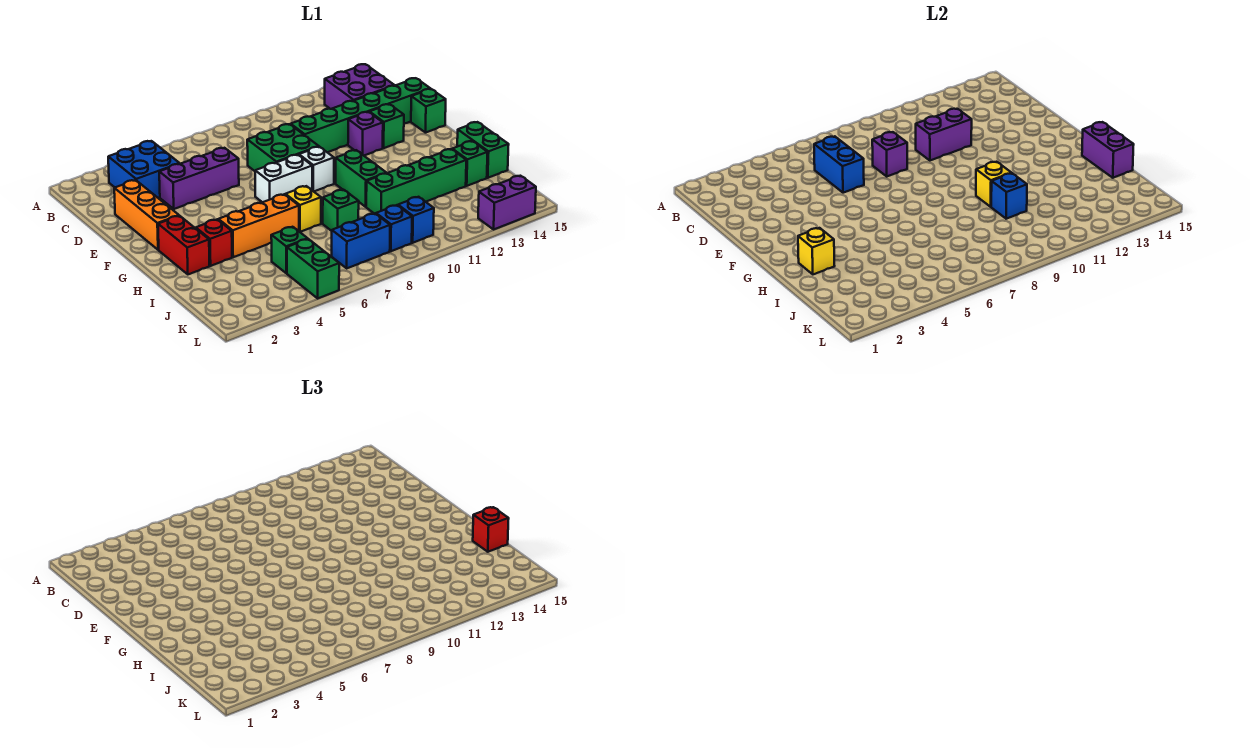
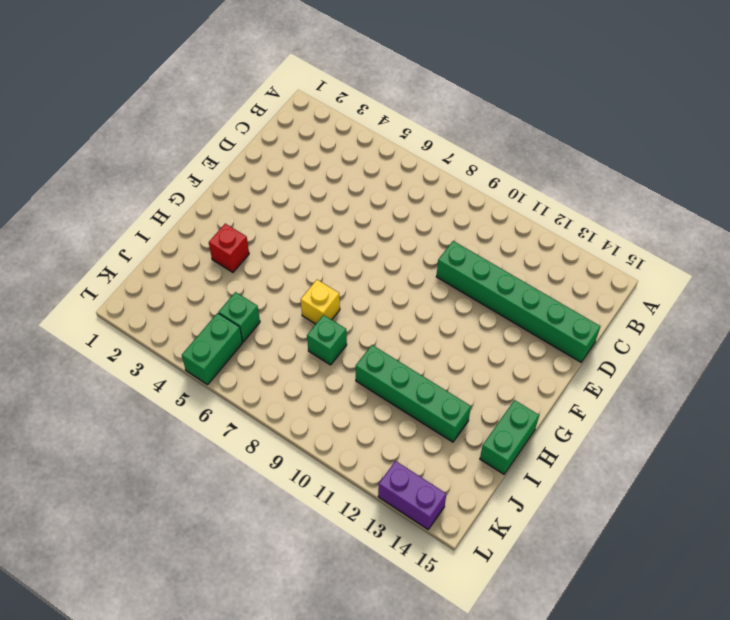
none -> blue 2x2 brick [108,141,180,198]
none -> purple 2x2 brick [325,64,395,109]
none -> orange 1x3 brick [114,180,179,250]
none -> purple 1x3 brick [159,148,239,209]

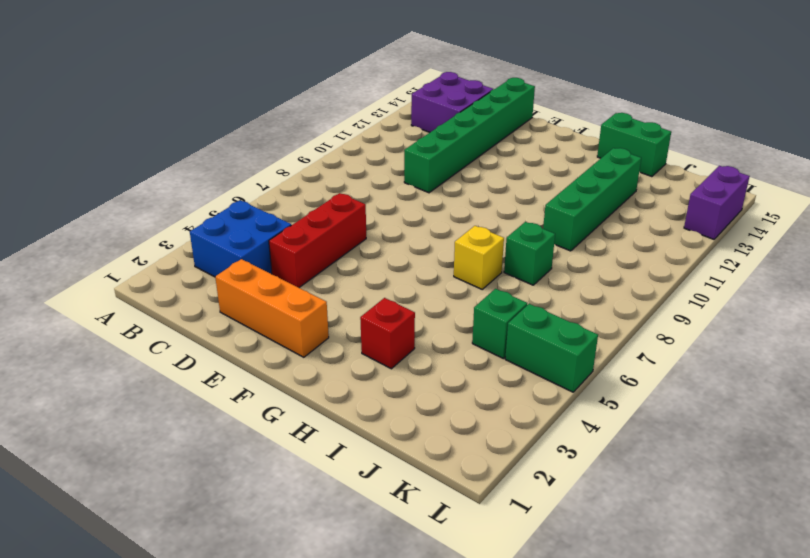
red 1x3 brick [269,193,366,288] -> purple 1x3 brick [159,148,239,209]
none -> green 2x2 brick [247,124,319,171]
none -> purple 1x1 brick [348,112,383,155]
none -> green 1x1 brick [369,104,404,148]
none -> green 1x1 brick [411,89,446,133]

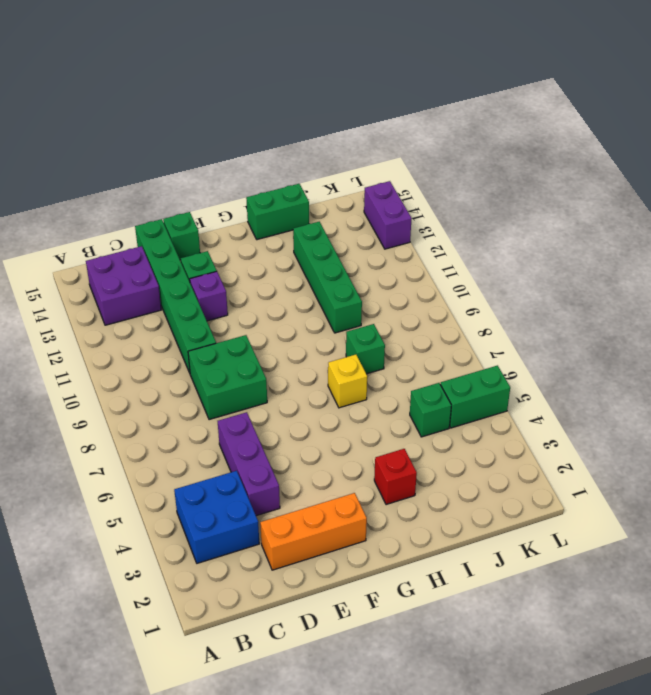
none -> white 1x2 brick [255,155,312,202]
none -> white 1x1 brick [299,147,334,191]
none -> red 1x2 brick [158,216,209,274]
none -> green 1x2 brick [336,150,386,207]

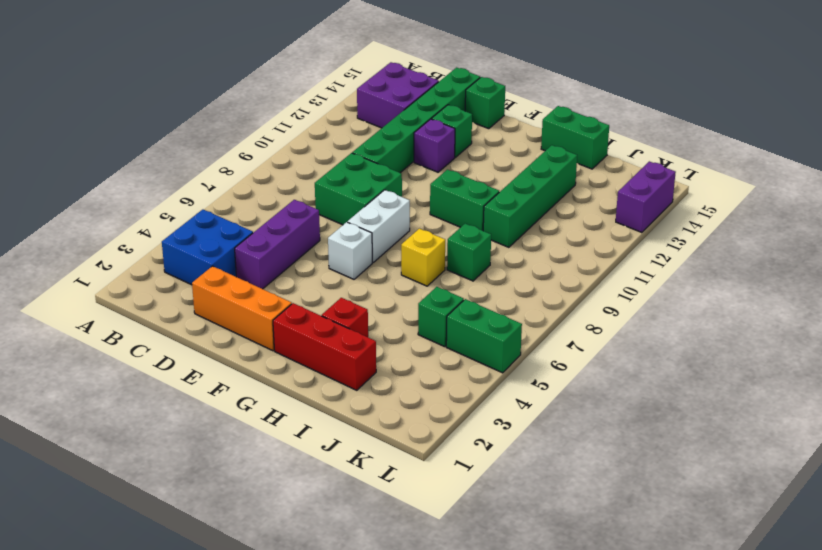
white 1x1 brick [328,222,372,279] -> white 1x1 brick moved to [299,147,334,191]
red 1x3 brick [273,303,376,390] -> red 1x2 brick [158,216,209,274]
none -> orange 1x3 brick [218,194,299,257]
none -> green 1x1 brick [452,141,488,186]
none -> blue 1x2 brick [332,214,390,268]
none -> blue 1x1 brick [376,205,412,251]

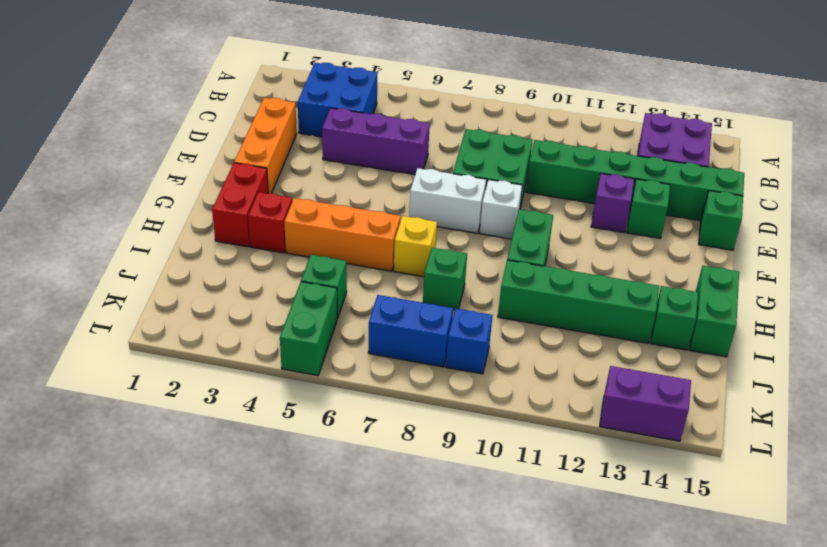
none -> blue 1x1 brick [398,197,434,243]
none -> blue 1x2 brick [814,136,864,193]
none -> purple 1x1 brick [872,132,907,176]
none -> purple 1x2 brick [916,109,972,160]

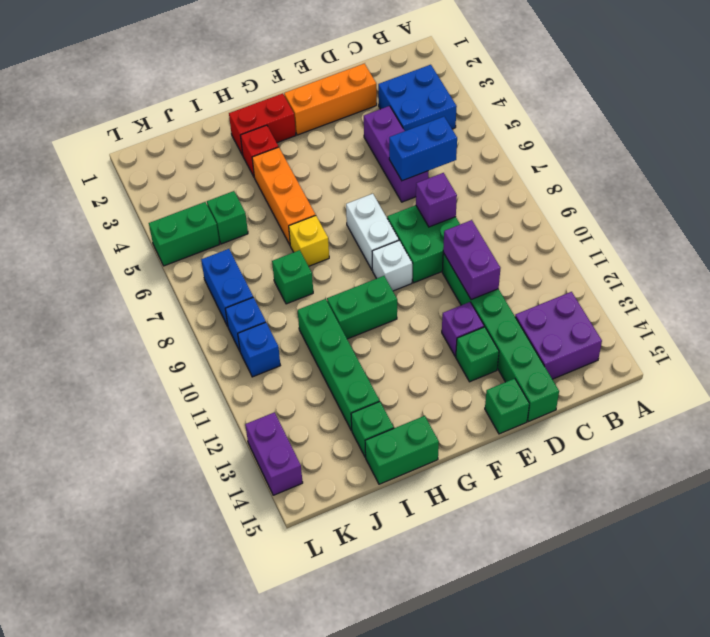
none -> yellow 1x1 brick [798,228,834,274]
none -> yellow 1x1 brick [976,162,1011,207]
none -> purple 1x2 brick [1082,122,1134,178]
none -> blue 1x1 brick [991,173,1027,219]

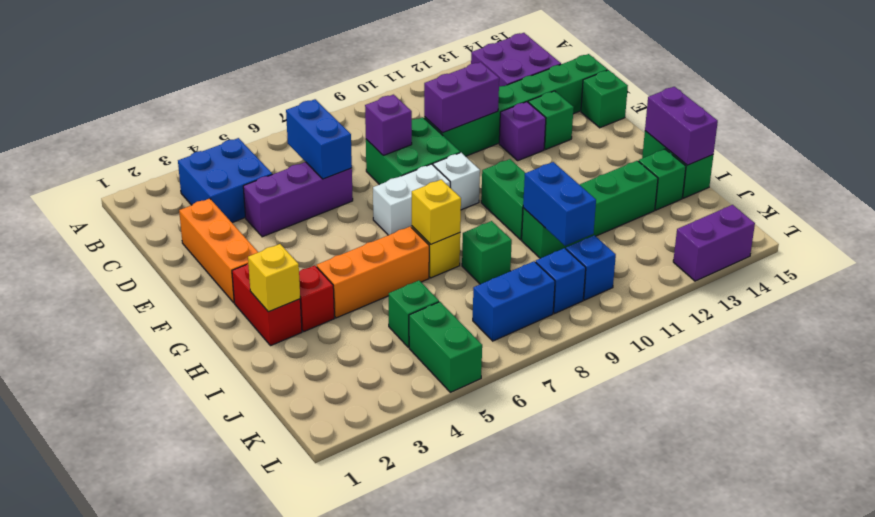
yellow 1x1 brick [412,179,461,244] -> yellow 1x1 brick moved to [976,162,1011,207]
blue 1x2 brick [523,162,596,246] -> blue 1x1 brick [991,173,1027,219]
none -> red 1x1 brick [473,507,509,552]

